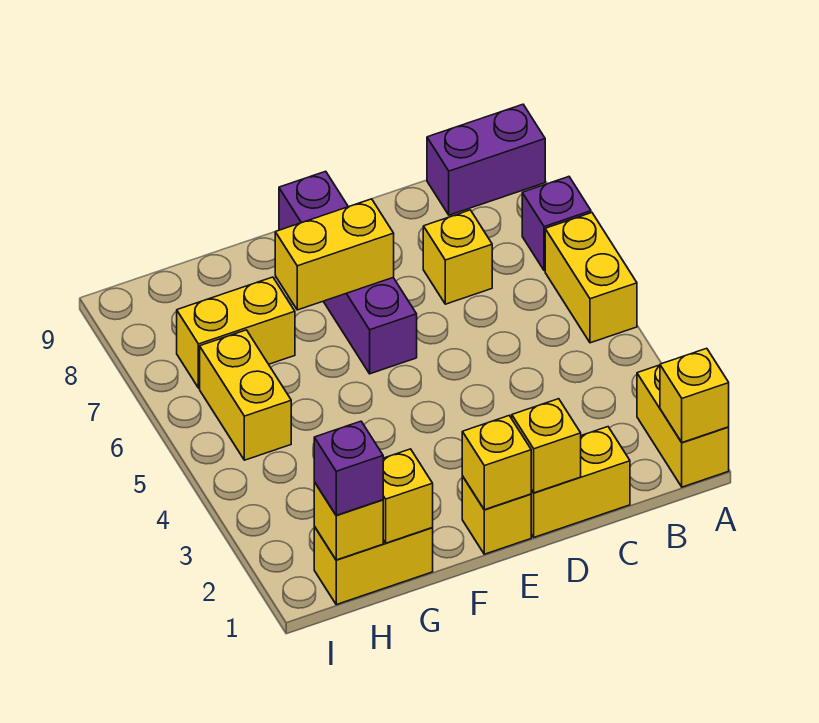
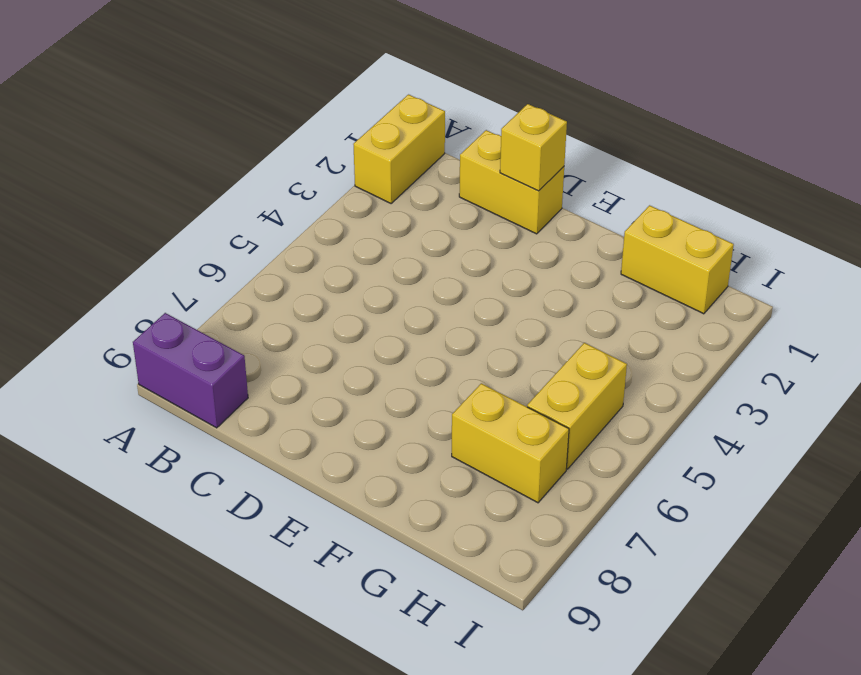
none -> yellow 1x2 brick [545,213,637,343]
none -> purple 1x1 brick [522,177,591,271]
none -> yellow 1x1 brick [423,210,492,304]

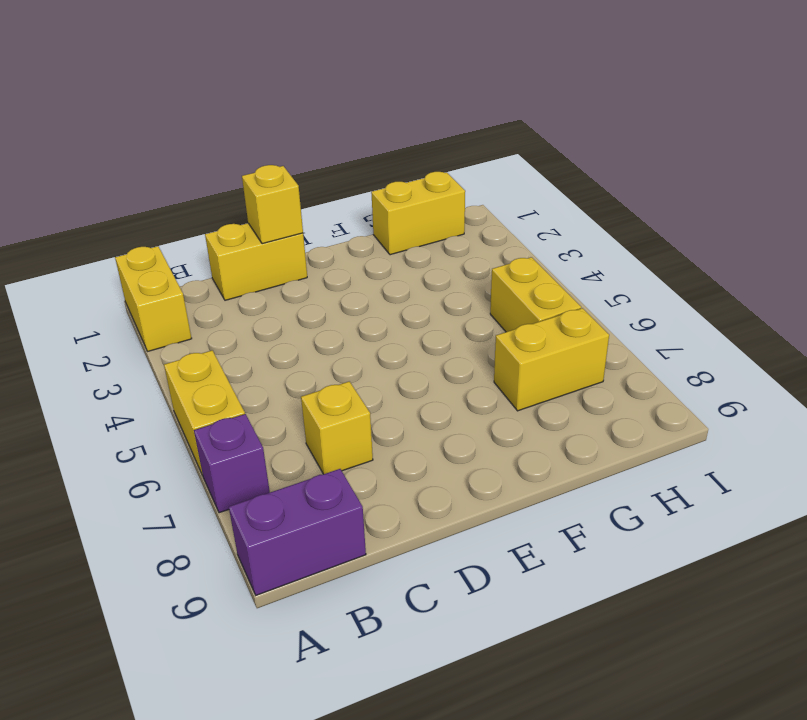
none -> yellow 1x1 brick [462,476,531,554]
none -> purple 1x4 brick [279,171,417,374]
none -> yellow 1x1 brick [660,348,729,442]

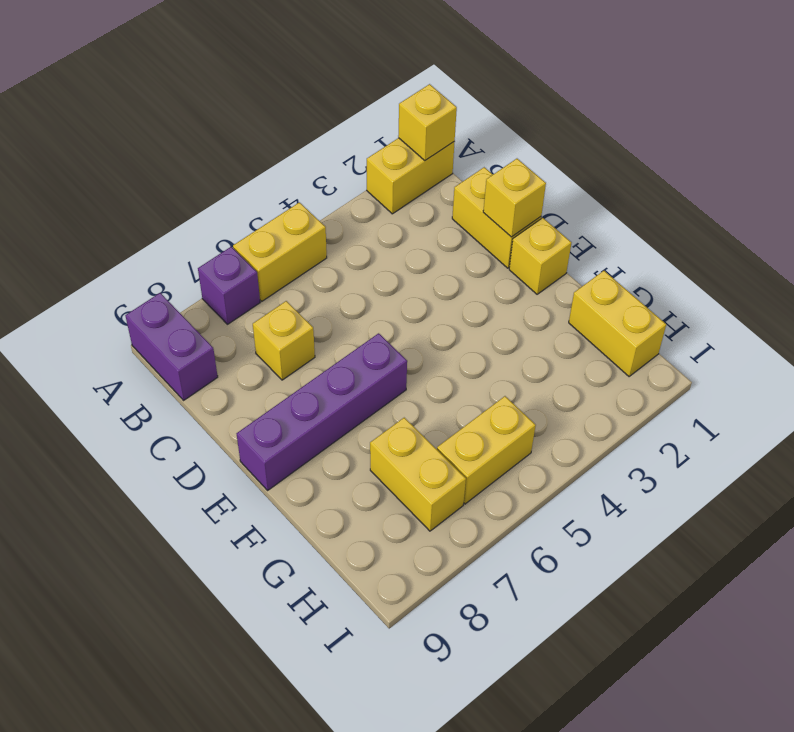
none -> yellow 1x1 brick [462,416,531,510]
none -> yellow 1x2 brick [275,199,394,310]
none -> yellow 1x1 brick [383,449,433,543]

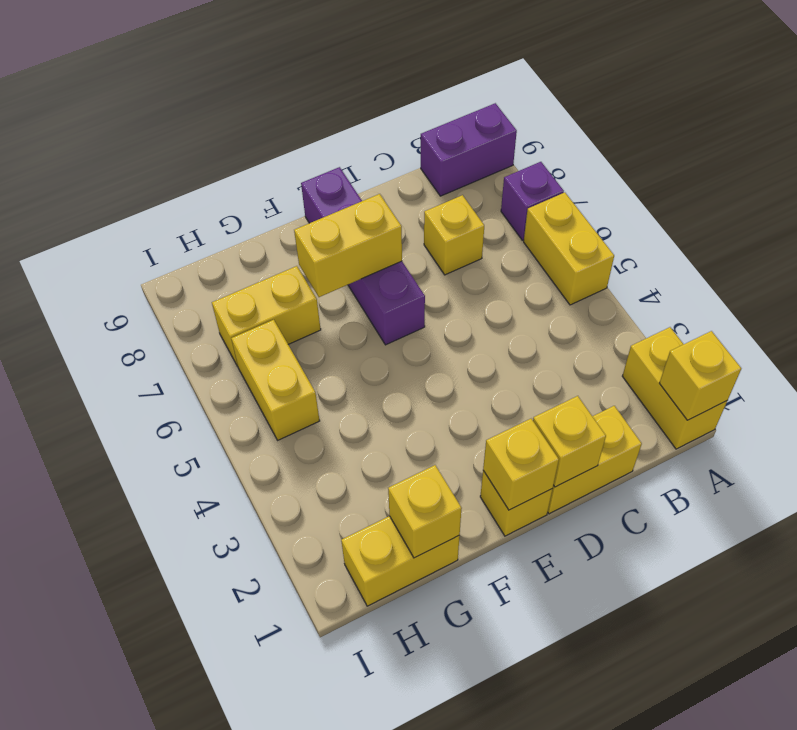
none -> yellow 1x1 brick [314,482,383,560]
none -> purple 1x1 brick [314,421,383,515]

